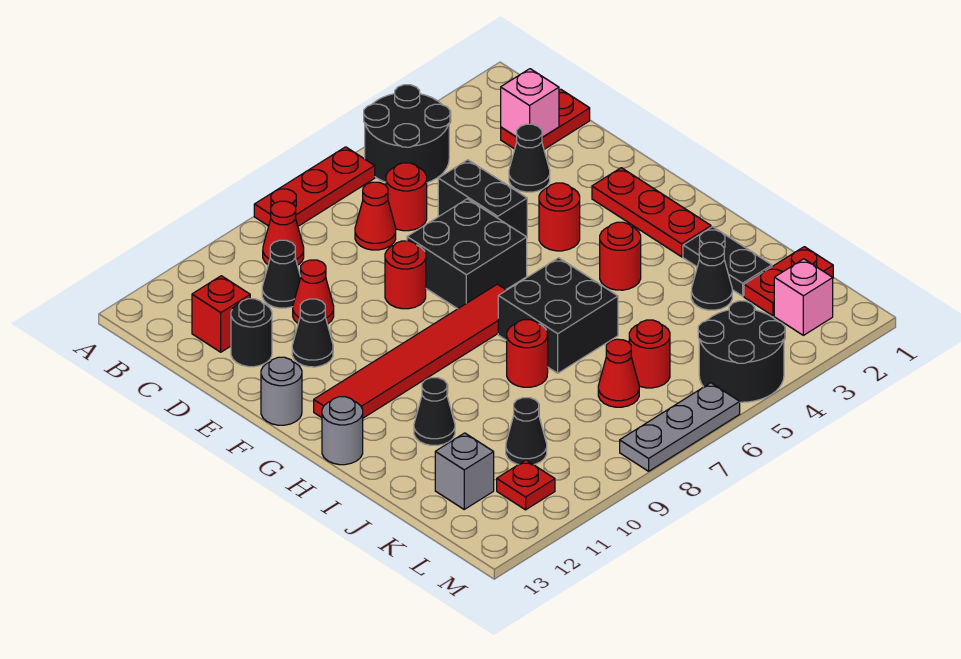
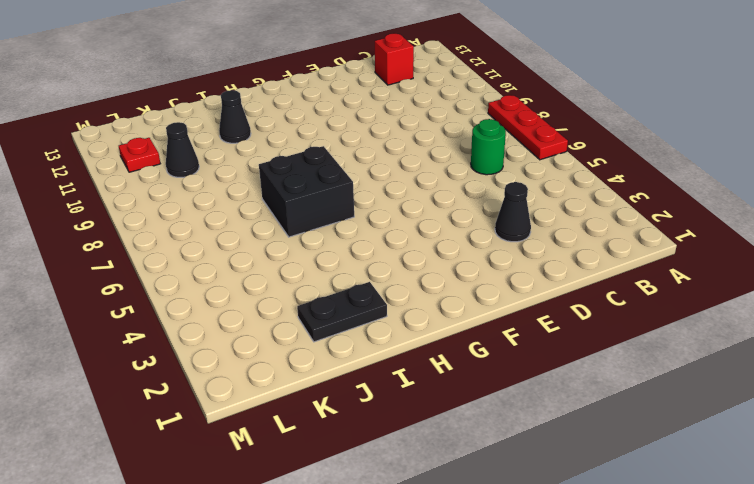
green 1x1 round brick [471,119,506,175] -> red 1x1 round brick [386,163,427,231]
none -> black 2x2 round brick [364,85,450,183]
none -> red 1x1 cone [263,201,304,265]
none -> red 1x2 plate [501,89,590,149]
none -> red 1x1 cone [355,182,396,250]

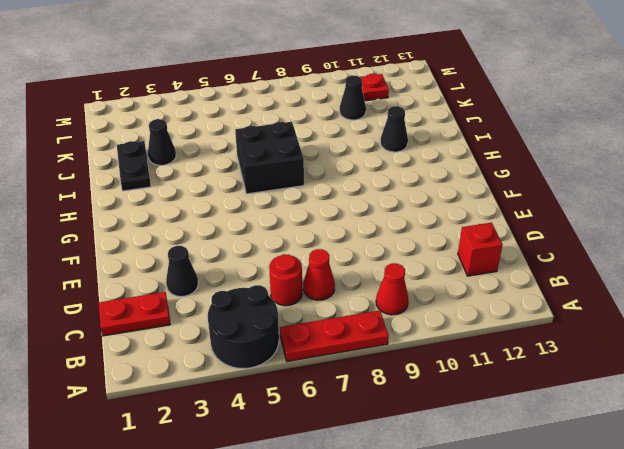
none -> black 1x1 cone [262,240,301,308]
none -> black 1x2 brick [438,160,527,237]
none -> red 1x1 cone [293,260,334,324]
none -> black 1x1 round brick [231,299,272,367]

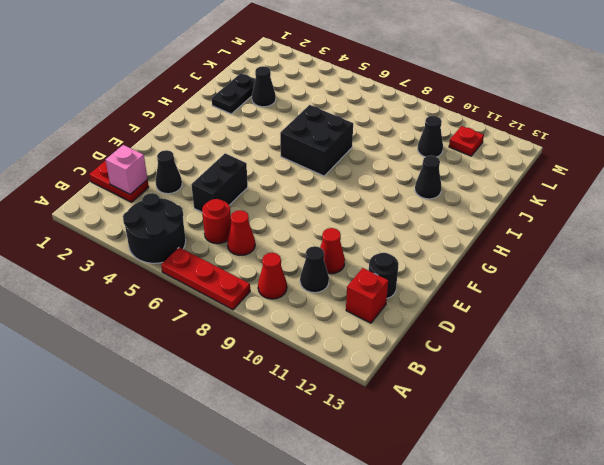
none -> black 2x2 brick [407,199,527,309]
none -> red 1x1 round brick [385,241,426,309]
none -> black 1x1 cone [292,299,333,367]
none -> red 1x3 plate [592,168,711,257]

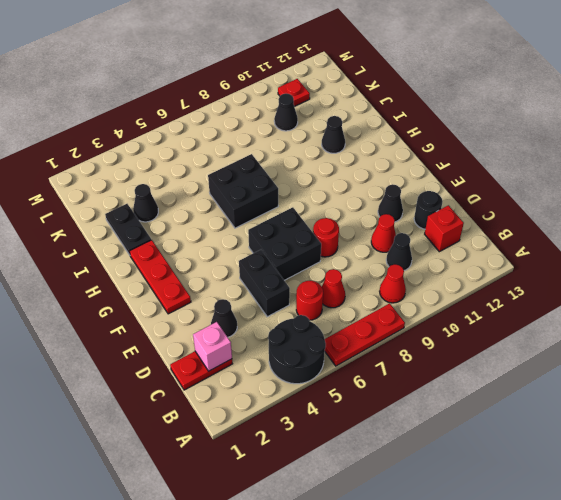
none -> red 1x1 round brick [539,183,580,251]
none -> grey 1x1 round brick [261,357,302,425]
none -> red 1x6 tile [314,284,506,418]
none -> red 1x1 round brick [600,222,641,290]

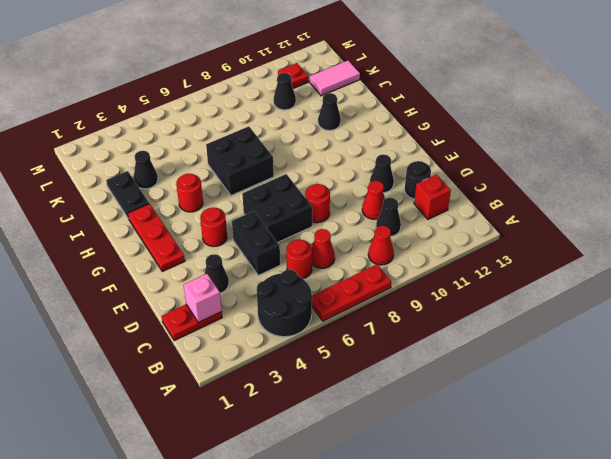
pink 1x2 tile [310,61,360,96] -> grey 1x1 brick [435,433,494,509]
none -> grey 1x1 round brick [261,357,302,425]
none -> red 1x6 tile [314,284,506,418]
none -> grey 1x1 round brick [322,397,363,465]
none -> red 1x1 round brick [507,320,548,387]

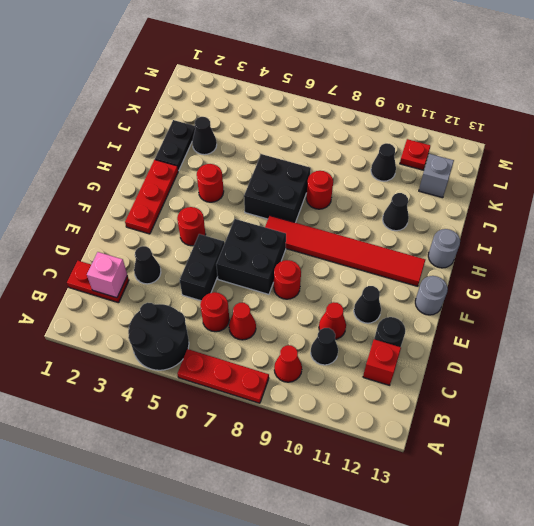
none -> red 1x2 plate [744,247,833,316]
none -> red 1x1 round brick [629,320,670,388]
none -> red 1x1 cone [598,339,639,407]
none -> pink 1x1 brick [774,259,833,335]

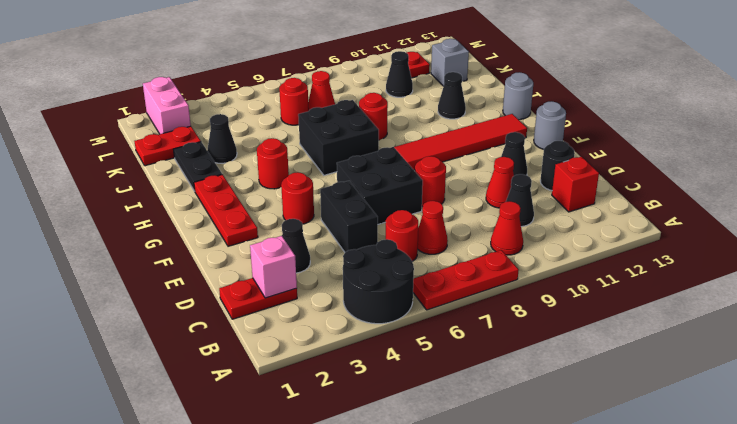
pink 1x2 brick [143,77,191,134] -> pink 1x1 brick [774,259,833,335]
none -> black 2x2 round brick [698,301,785,402]
none -> grey 1x3 plate [620,383,740,471]

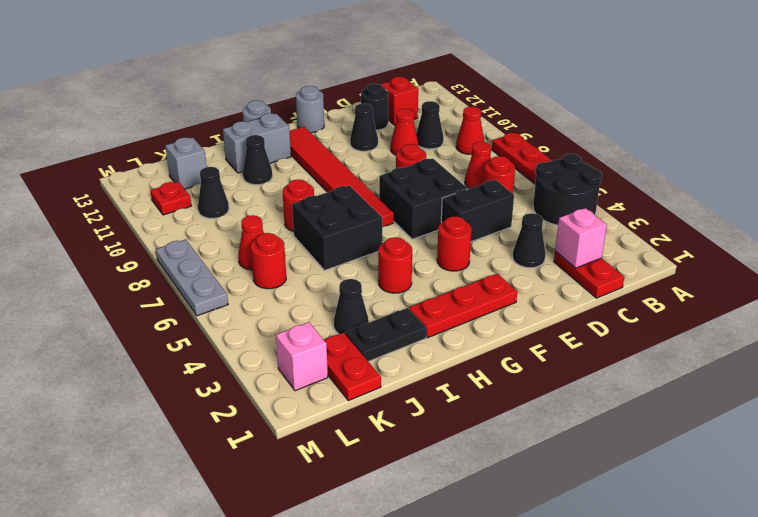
grey 1x2 brick [223,113,291,173] -> none
none -> black 2x2 round brick [698,301,785,402]

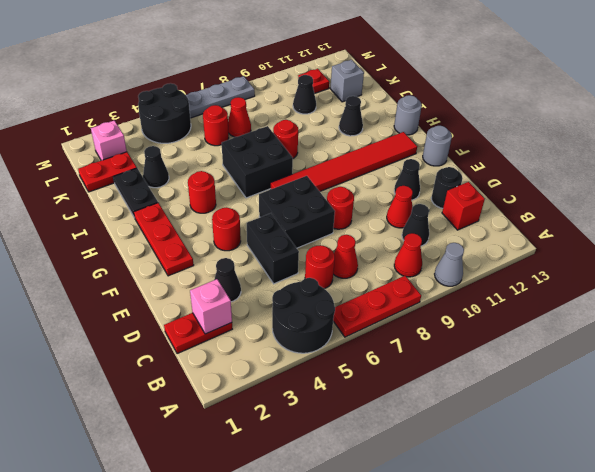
grey 1x1 cone [435,243,464,286] -> none

